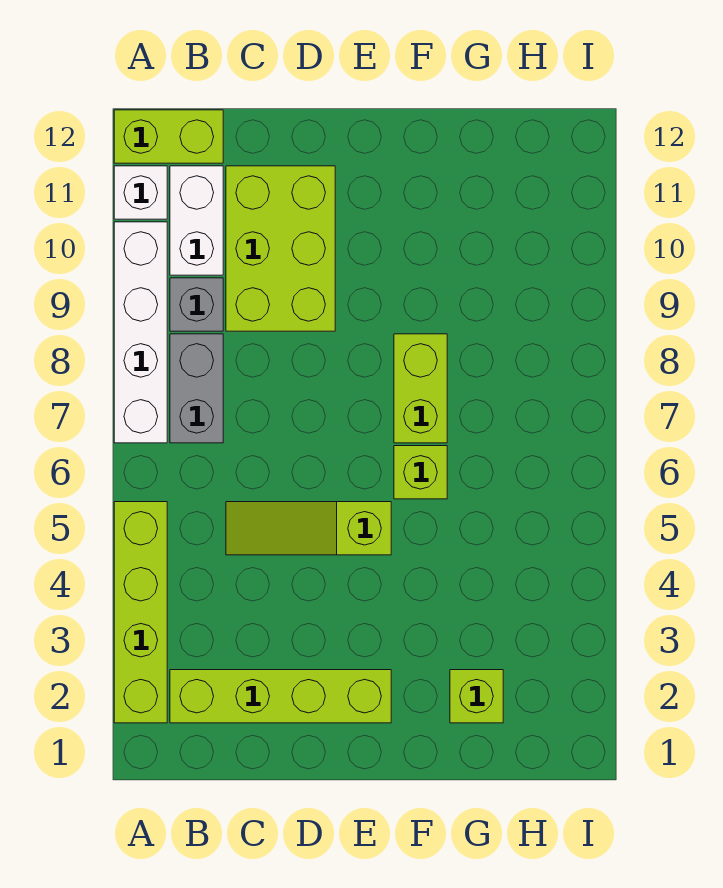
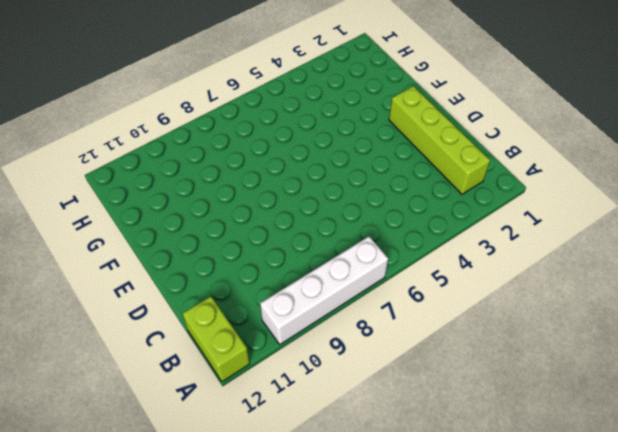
none -> lime 1x4 brick [114,502,167,723]
none -> white 1x1 brick [114,166,167,219]
none -> grey 1x2 brick [170,334,223,443]

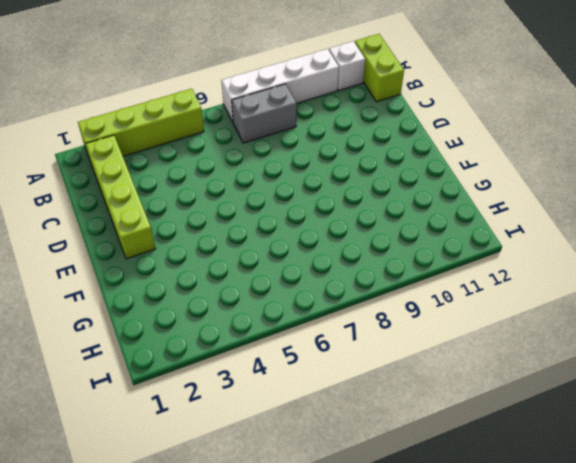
none -> grey 1x1 brick [170,278,223,331]
none -> white 1x2 brick [170,166,223,275]
none -> lime 1x3 slope [226,502,391,555]

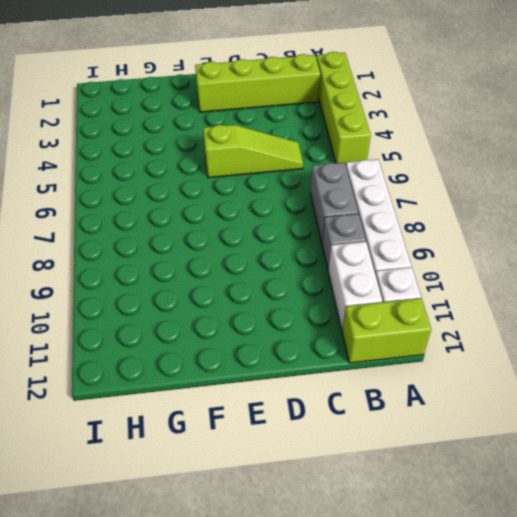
none -> lime 2x3 brick [226,166,335,331]
none -> lime 1x1 brick [394,446,447,499]
none -> lime 1x2 brick [394,334,447,443]

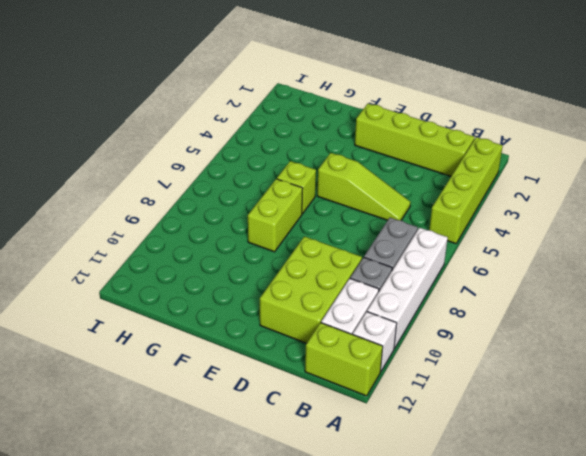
none -> lime 1x1 brick [450,670,503,723]

